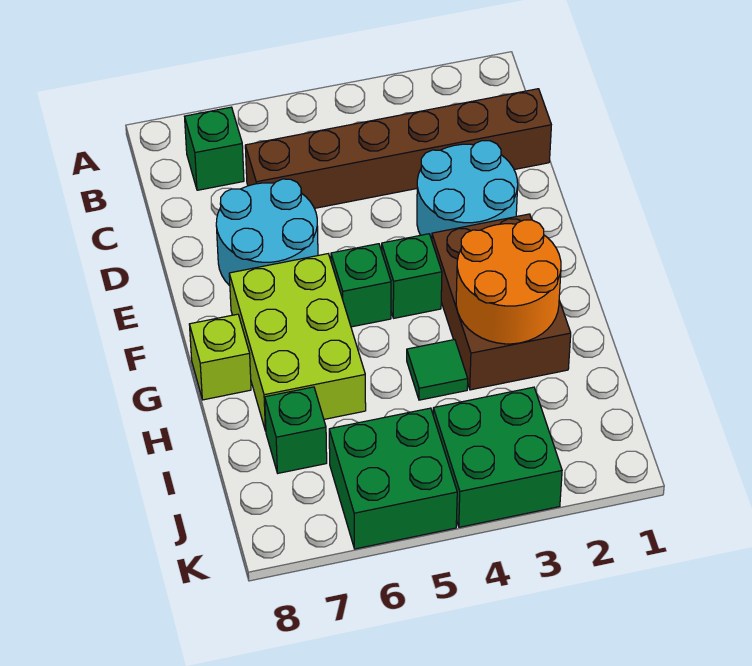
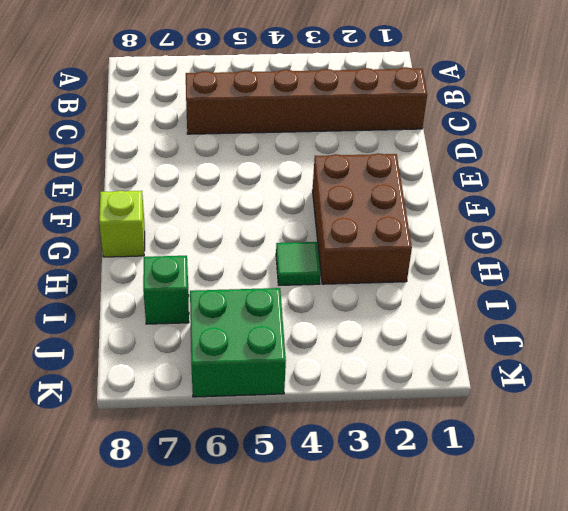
none -> green 1x1 brick [184,107,244,190]
none -> cyan 2x2 round brick [417,141,518,239]
none -> cyan 2x2 round brick [216,179,318,286]

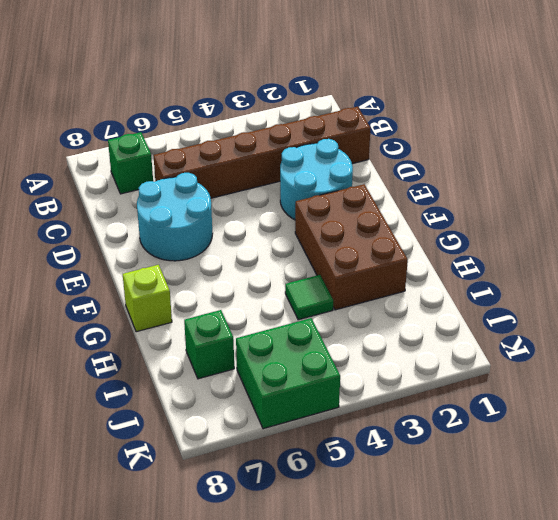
none -> green 1x1 brick [382,234,442,318]
none -> green 1x1 brick [331,244,391,327]
none -> lime 2x3 brick [229,254,366,431]

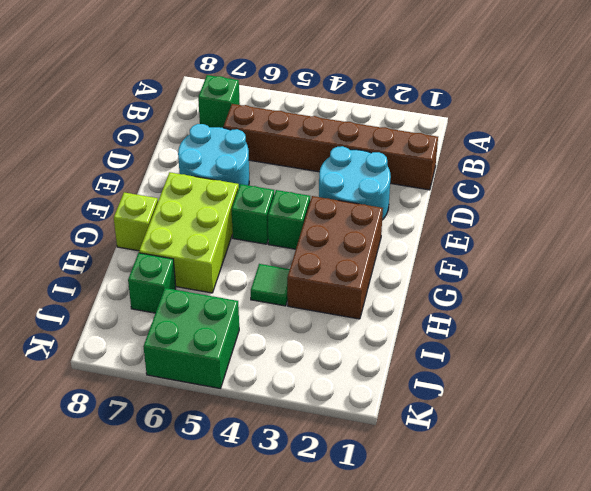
none -> green 2x2 brick [433,387,562,527]
none -> orange 2x2 round brick [456,220,561,344]

